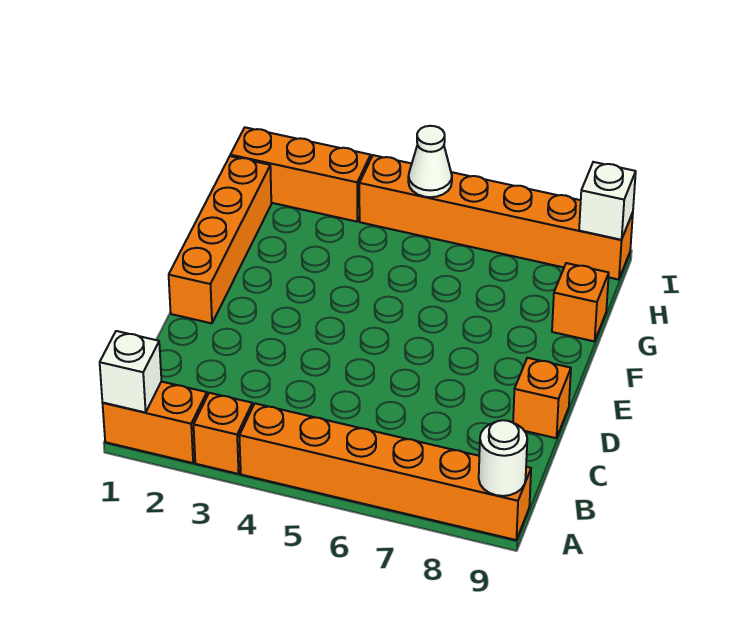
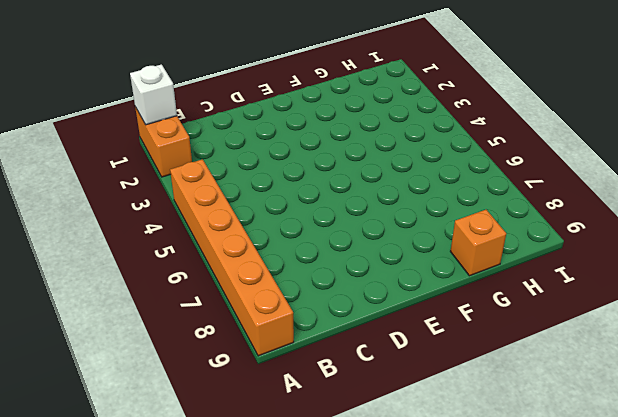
none -> orange 1x1 brick [194,393,253,474]
none -> orange 1x1 brick [513,358,571,438]
none -> orange 1x4 brick [169,156,271,323]

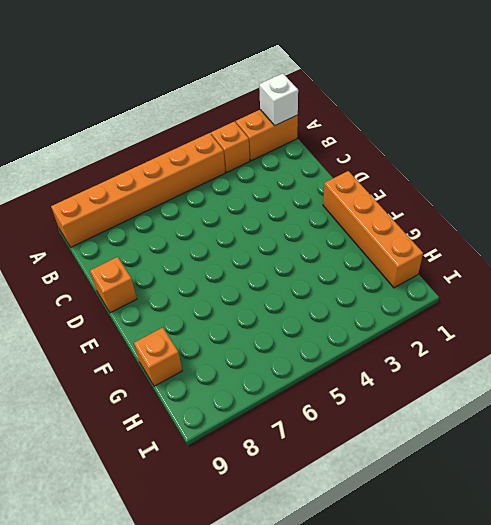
none -> orange 1x3 brick [230,127,371,222]
none -> orange 1x6 brick [359,155,633,280]
none -> white 1x1 round brick [479,420,527,496]

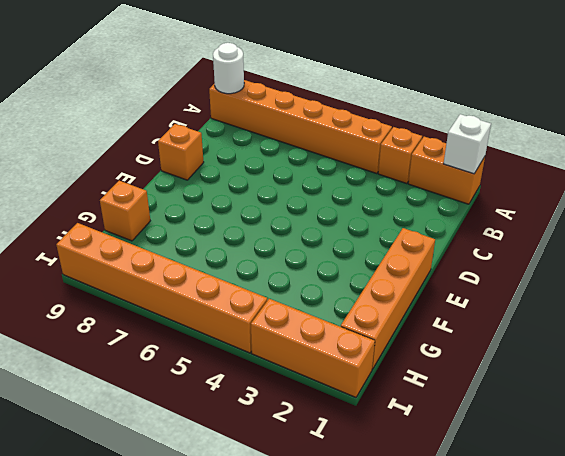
none -> white 1x1 cone [408,126,452,197]
none -> white 1x1 brick [579,162,636,240]

